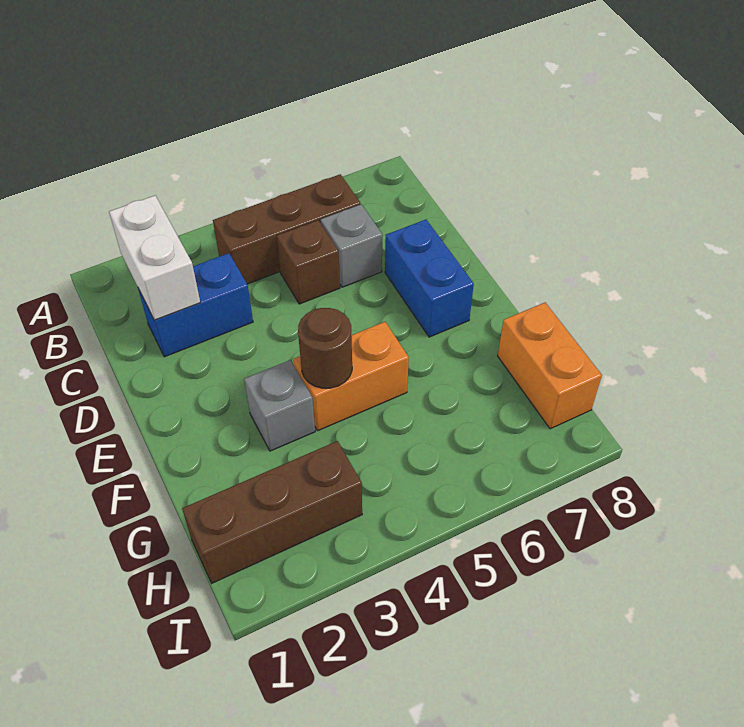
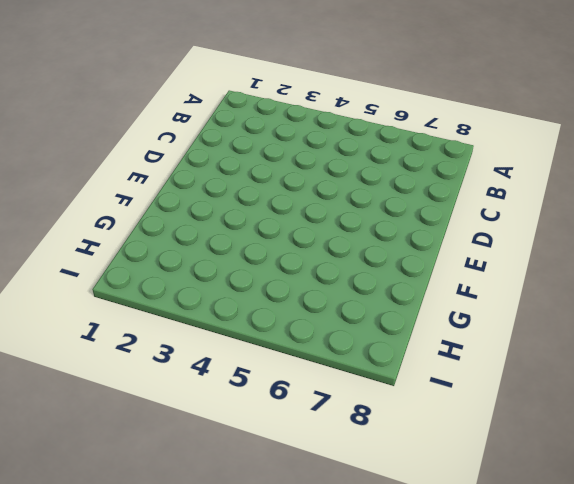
none -> brown 1x3 brick [213,174,361,284]
none -> blue 1x2 brick [138,253,253,357]

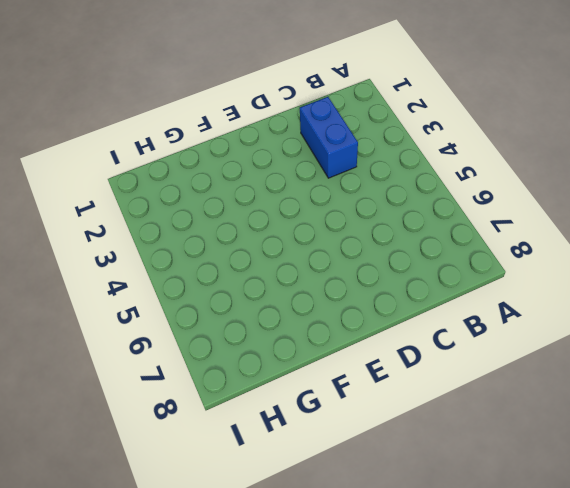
none -> brown 1x3 brick [213,174,361,284]
none -> brown 1x1 brick [277,220,340,304]

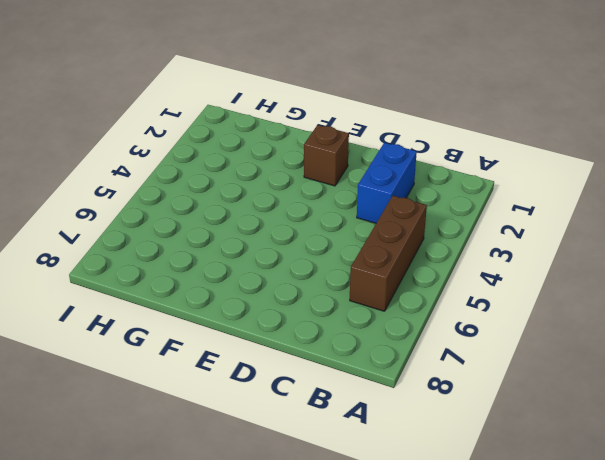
brown 1x1 brick [304,125,349,186] -> brown 1x1 brick moved to [277,220,340,304]
none -> grey 1x1 brick [321,204,382,287]
none -> blue 1x2 brick [385,220,474,337]

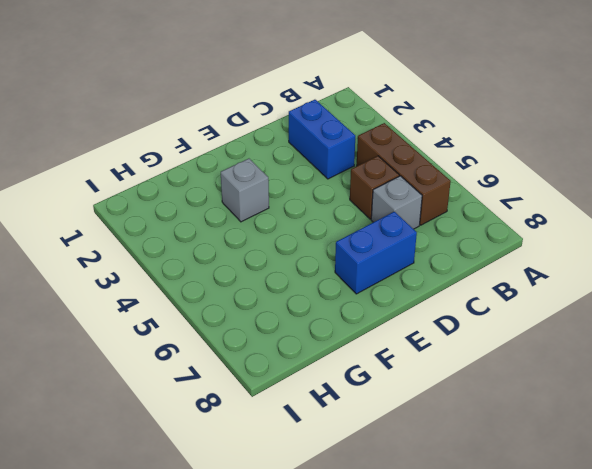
none -> orange 1x2 brick [293,322,409,430]
none -> orange 1x2 brick [498,303,602,429]

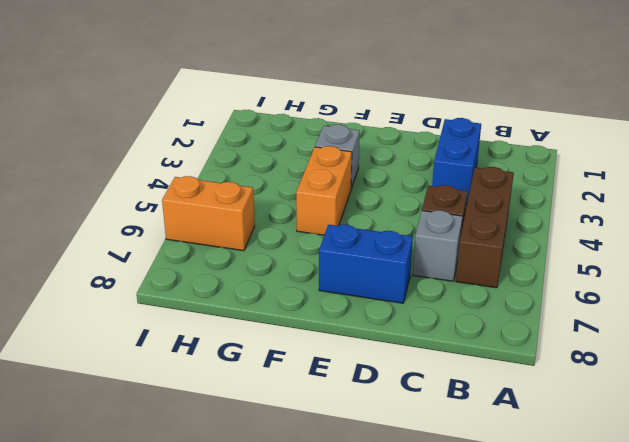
orange 1x2 brick [162,176,255,251] -> orange 1x2 brick moved to [498,303,602,429]
none -> brown 1x3 brick [182,441,362,583]
none -> white 1x2 brick [109,196,200,320]

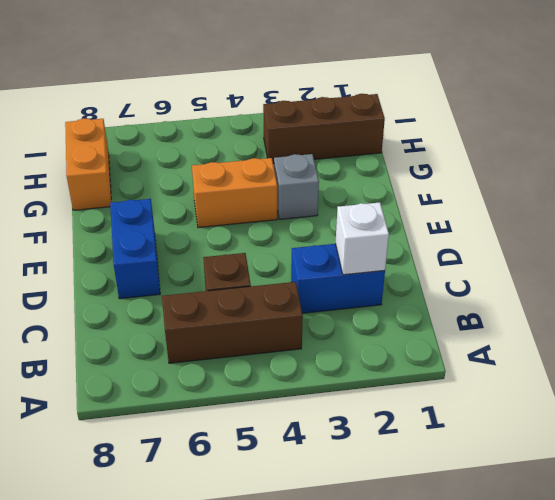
white 1x1 brick [335,202,389,275] -> white 1x2 brick [109,196,200,320]
none -> grey 1x1 brick [321,204,382,287]
none -> brown 1x1 round brick [298,308,352,388]

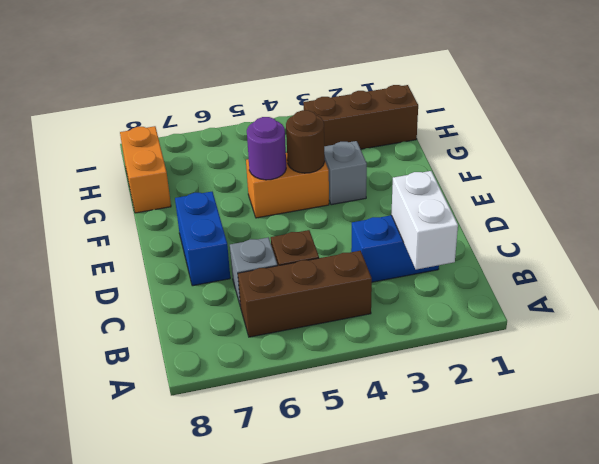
purple 1x1 round brick [247,117,286,180] -> none

